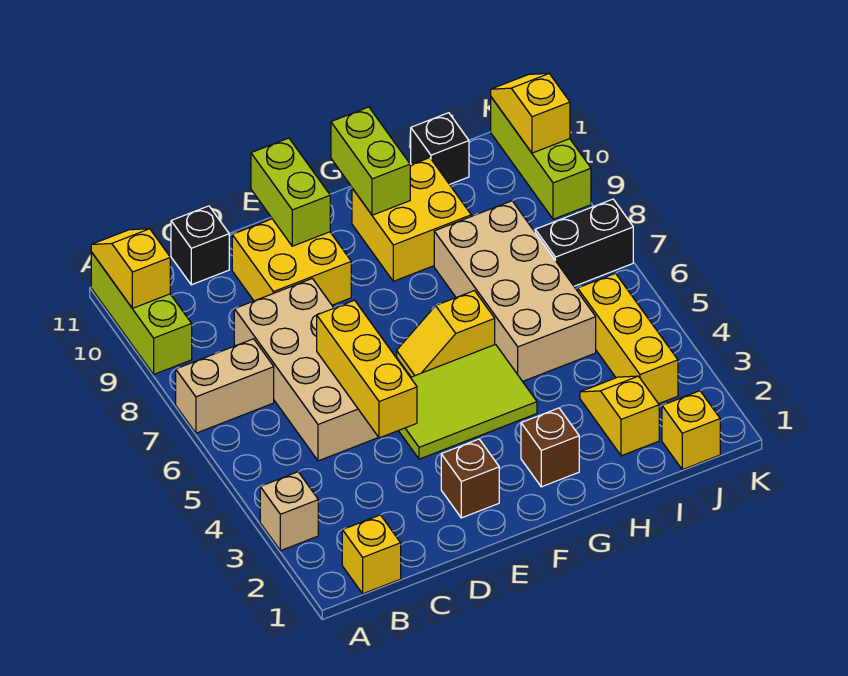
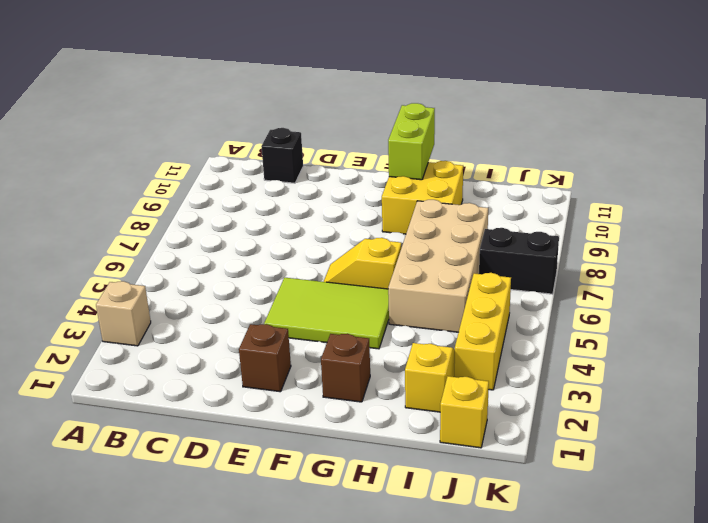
none -> tan 1x2 brick [176,339,274,433]
none -> lime 1x3 brick [91,252,192,374]
none -> yellow 1x1 brick [342,515,401,594]

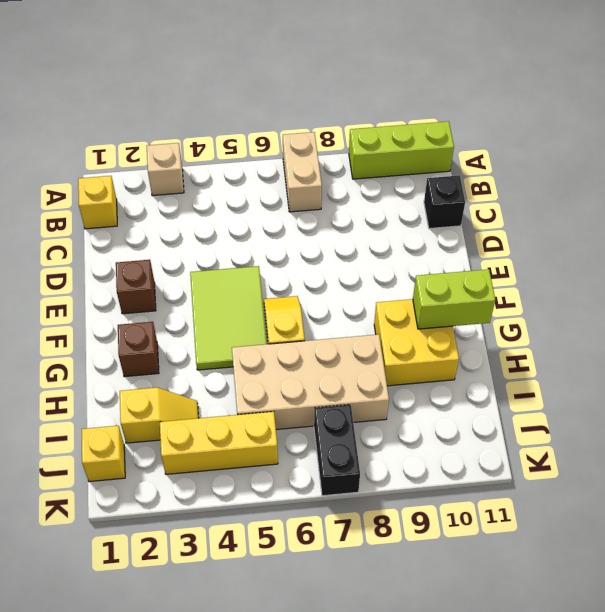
none -> tan 2x4 brick [234,278,379,461]
none -> yellow 2x2 brick [232,219,351,305]
none -> black 1x1 brick [411,113,469,184]

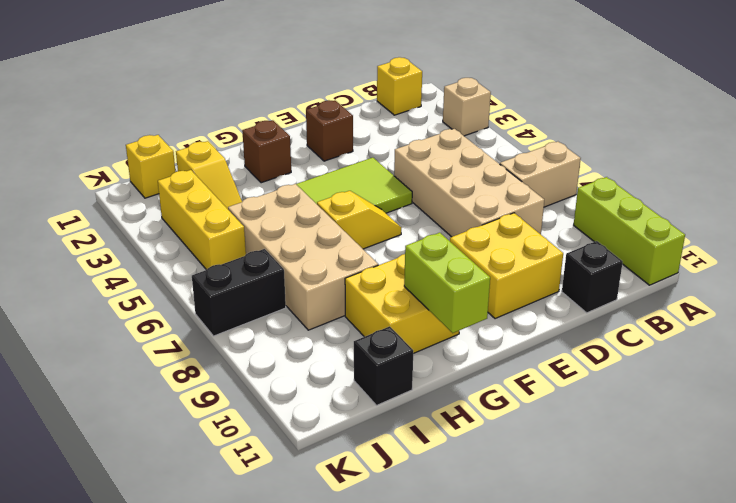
none -> lime 1x3 brick [491,97,591,219]
none -> yellow 1x2 slope [91,229,170,308]
none -> yellow 1x3 brick [317,300,417,438]

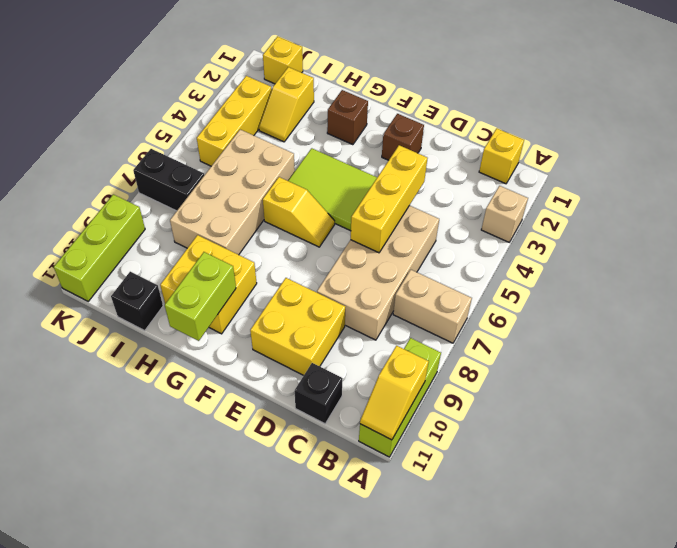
none -> lime 1x2 brick [251,138,330,246]
none -> yellow 1x2 slope [491,73,570,153]

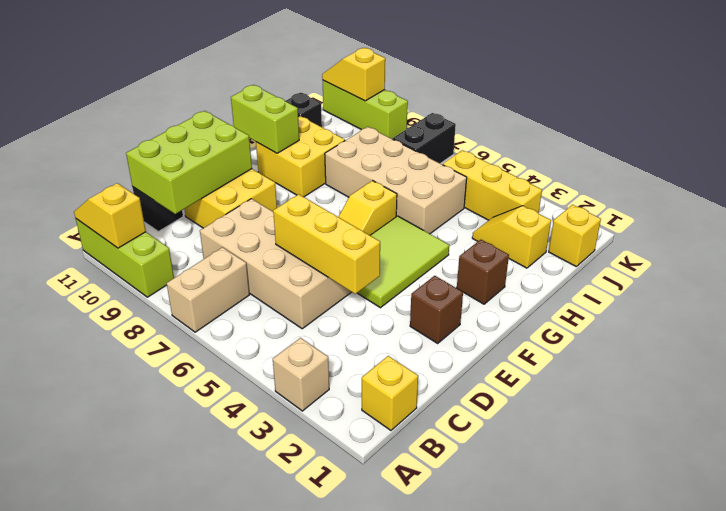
lime 2x3 brick [126,111,252,214] -> lime 1x2 brick [251,138,330,246]

